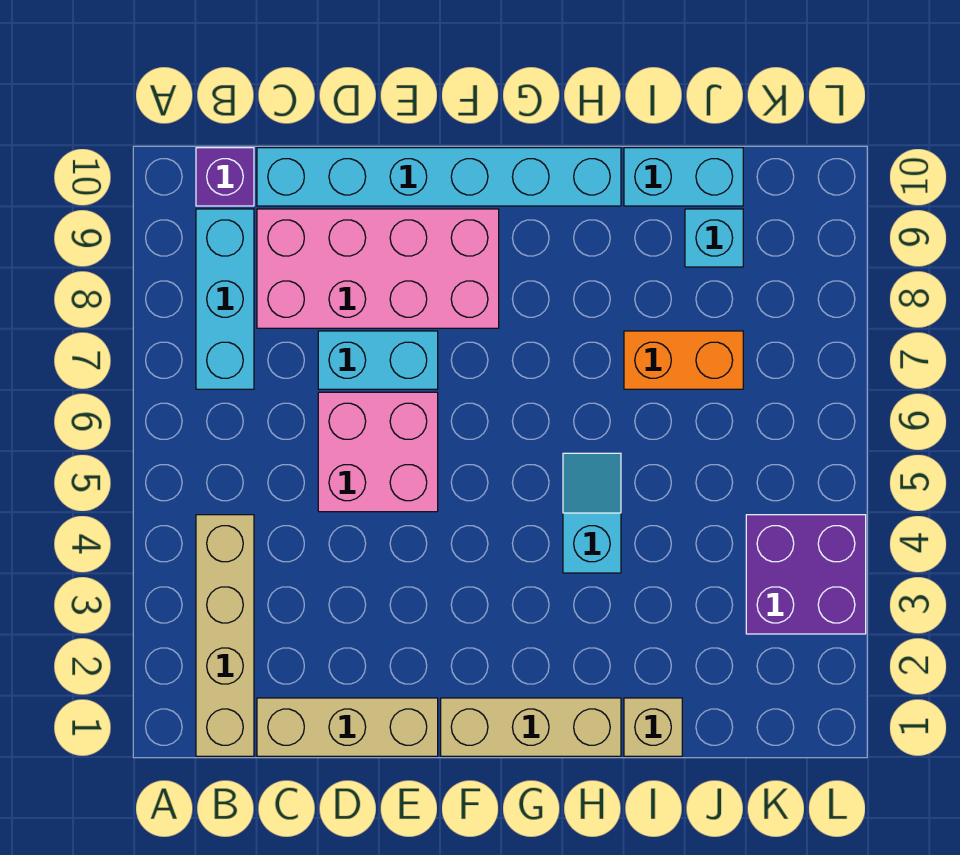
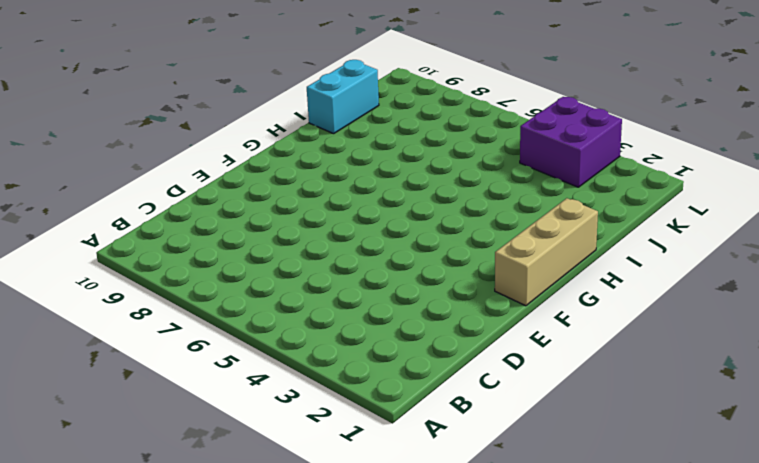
none -> tan 1x4 brick [196,515,254,756]
none -> cyan 1x3 brick [196,209,254,389]
none -> purple 1x1 brick [196,148,254,206]

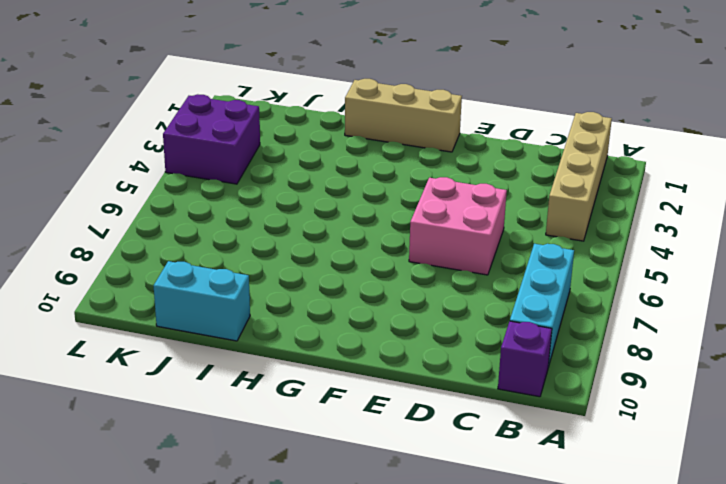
none -> tan 1x3 brick [257,698,438,756]
none -> pink 2x4 brick [257,209,499,328]
none -> cyan 1x6 brick [257,148,621,206]

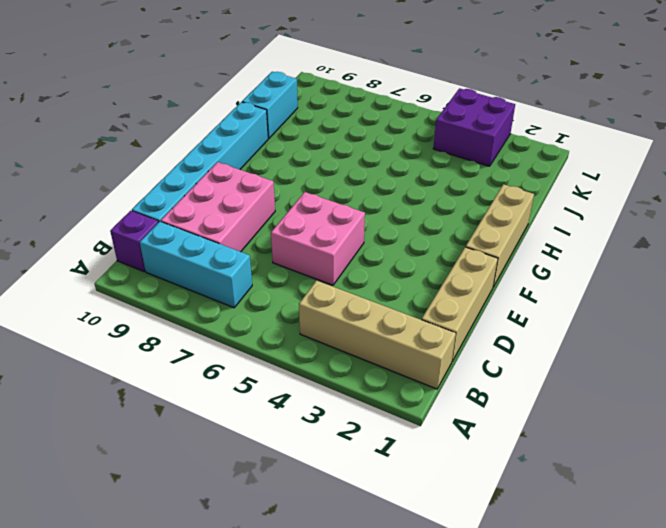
pink 2x3 brick [161,162,275,252] -> pink 2x4 brick [257,209,499,328]
none -> cyan 1x2 brick [318,331,438,389]
none -> cyan 1x2 slope [563,453,621,573]
none -> tan 1x1 brick [624,698,682,756]

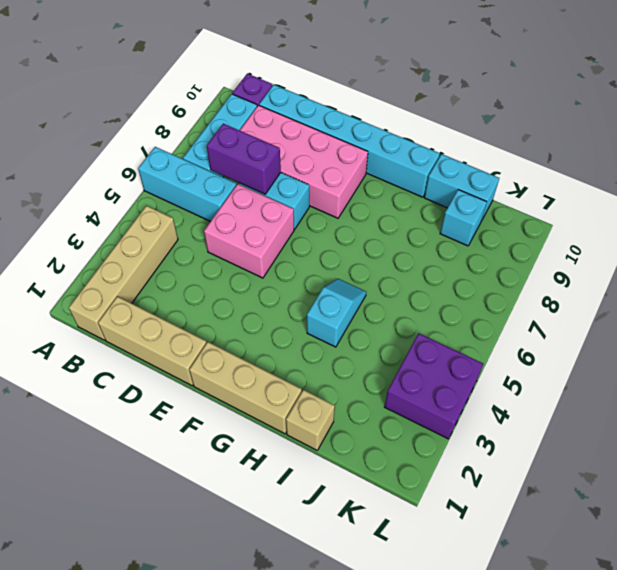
cyan 1x3 brick [138,147,236,222] -> none
purple 1x2 brick [207,124,281,194] -> none
none -> orange 1x2 brick [624,331,743,389]

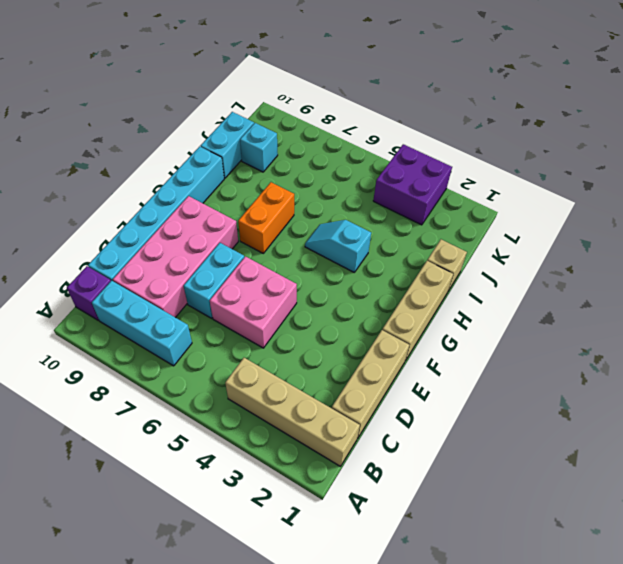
orange 1x2 brick [238,182,294,253] -> orange 1x2 brick moved to [624,331,743,389]

